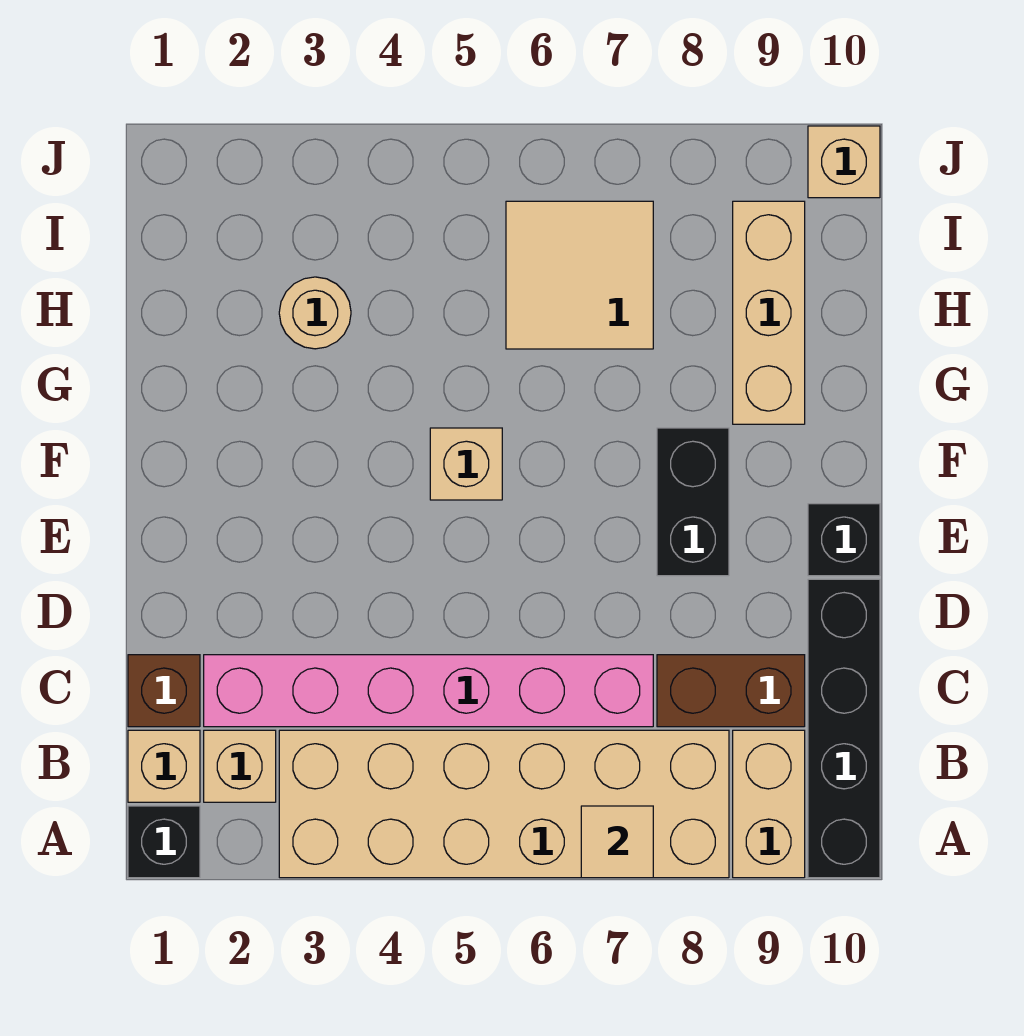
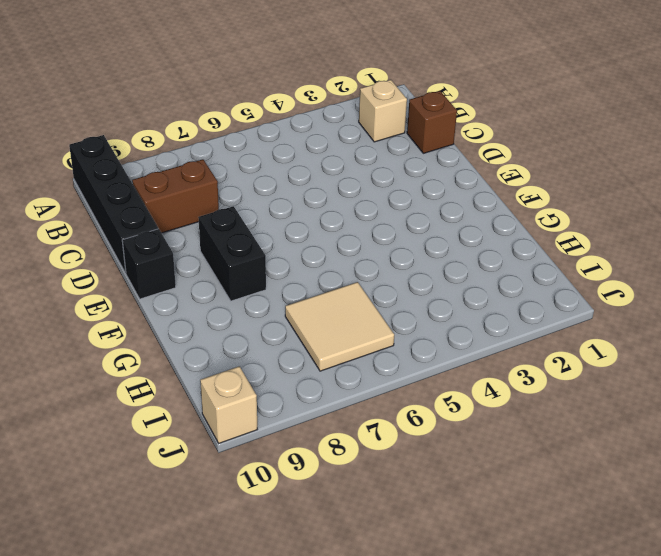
none -> black 1x1 brick [128,806,200,878]
none -> tan 2x6 brick [279,730,729,878]
none -> tan 1x2 brick [733,730,805,878]

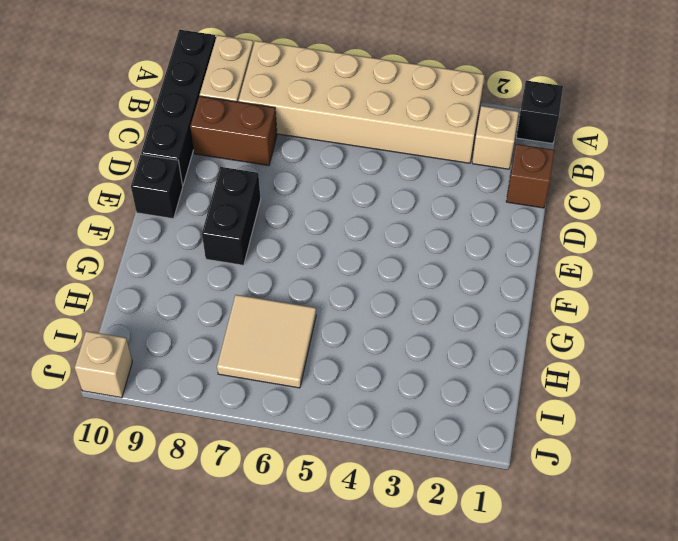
none -> tan 1x1 brick [128,730,200,802]
none -> pink 1x6 brick [204,655,653,727]
none -> tan 1x1 brick [430,428,502,500]

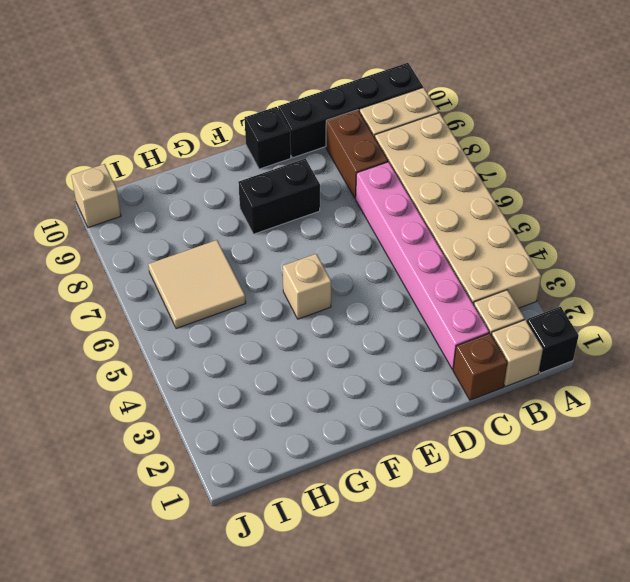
none -> tan 1x3 brick [733,201,805,424]
none -> tan 1x1 round brick [279,277,351,349]
none -> tan 1x1 tile [581,806,653,878]

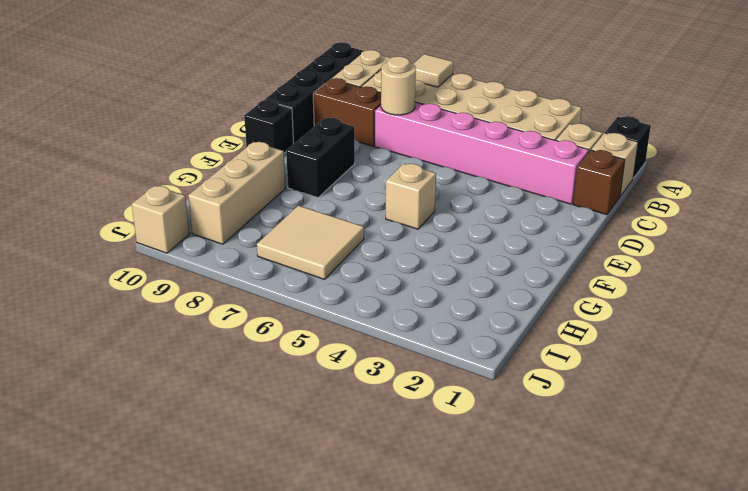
tan 1x1 round brick [381,56,416,115] -> tan 1x1 round brick moved to [279,277,351,349]

